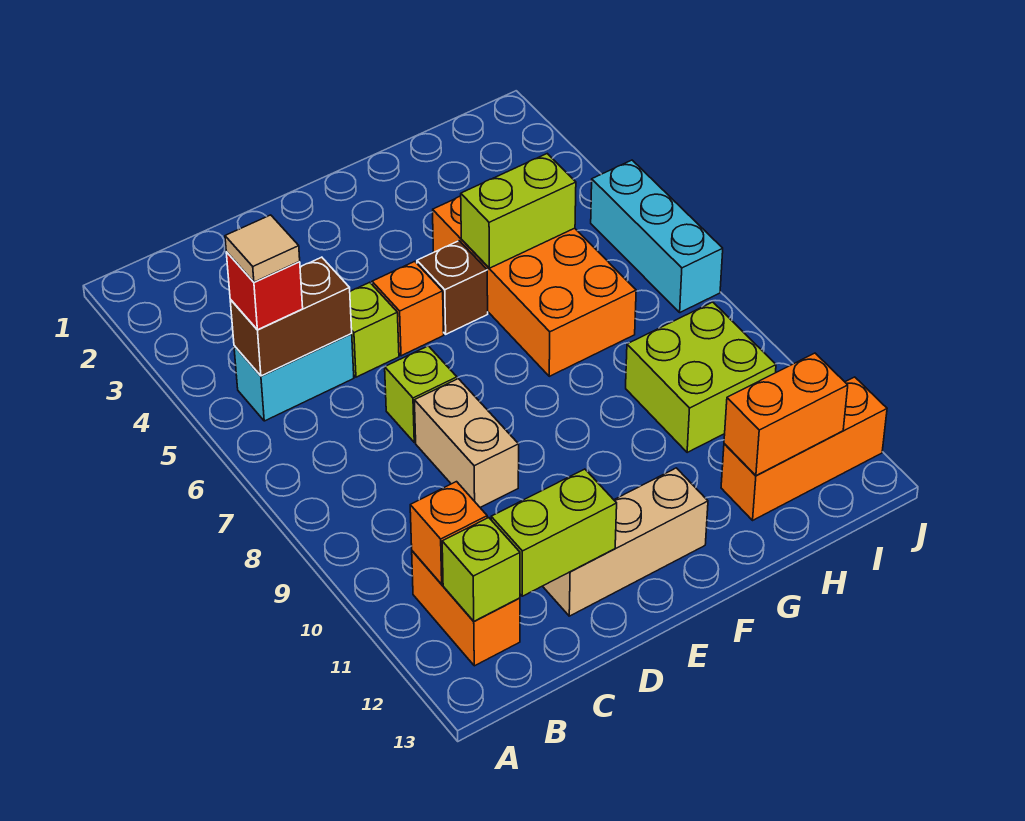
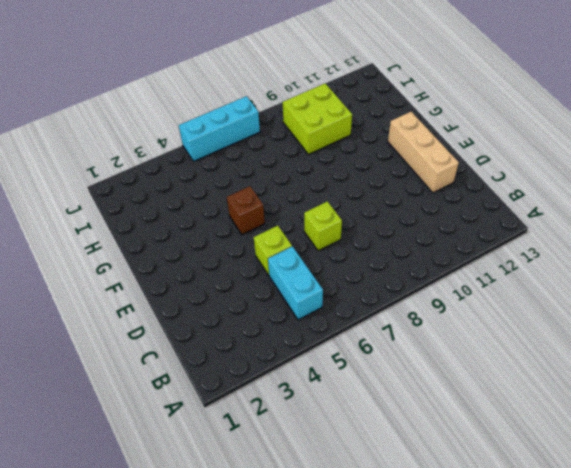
none -> orange 1x2 brick [412,551,520,666]
none -> tan 1x2 brick [414,379,519,507]
none -> orange 1x1 brick [372,261,444,356]

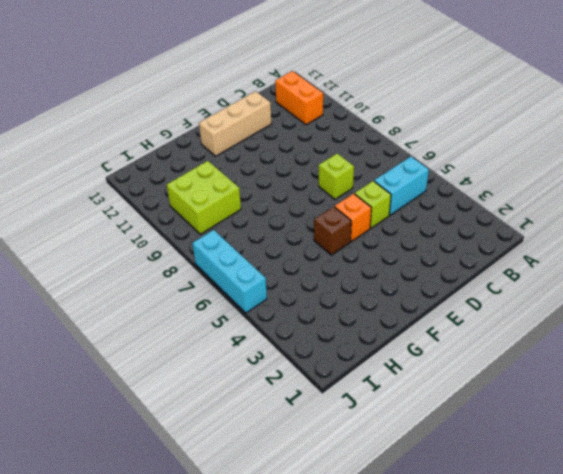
none -> tan 1x2 brick [414,379,519,507]
none -> orange 2x4 brick [433,196,636,376]
none -> orange 1x3 brick [721,377,887,520]

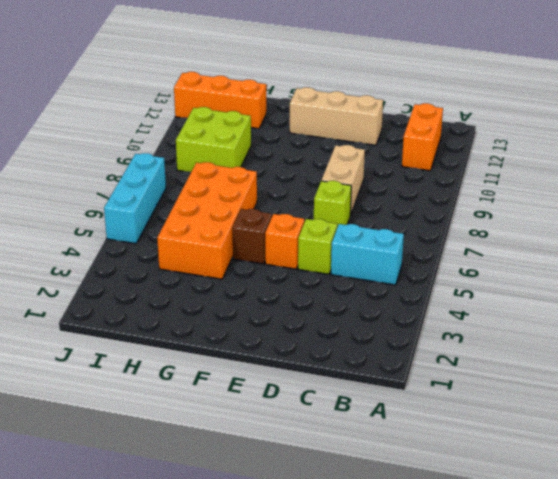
none -> brown 1x2 brick [230,257,352,376]
none -> orange 1x1 brick [410,482,487,584]
none -> lime 1x1 brick [442,518,520,621]

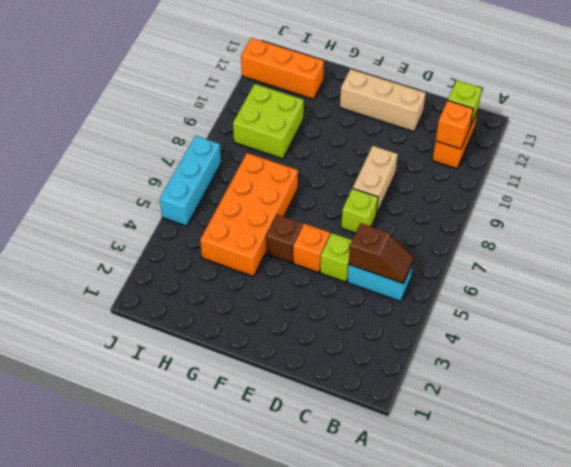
brown 1x2 slope [349,223,414,284] -> brown 1x2 brick [230,257,352,376]
none -> lime 1x2 brick [491,469,617,596]
none -> lime 1x2 brick [461,154,576,268]
none -> orange 1x2 brick [724,353,848,476]

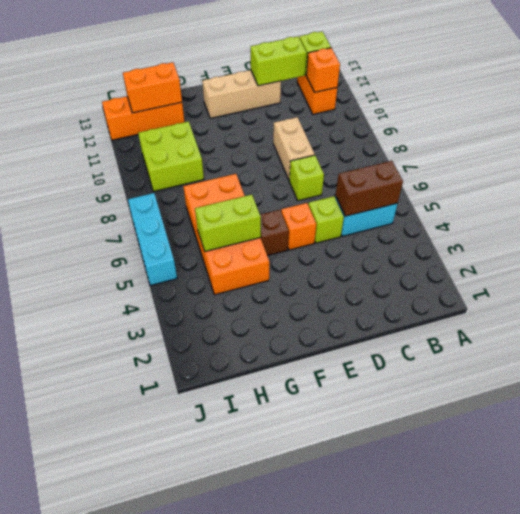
none -> red 1x1 brick [226,252,303,330]
none -> tan 1x1 tile [225,215,300,282]

